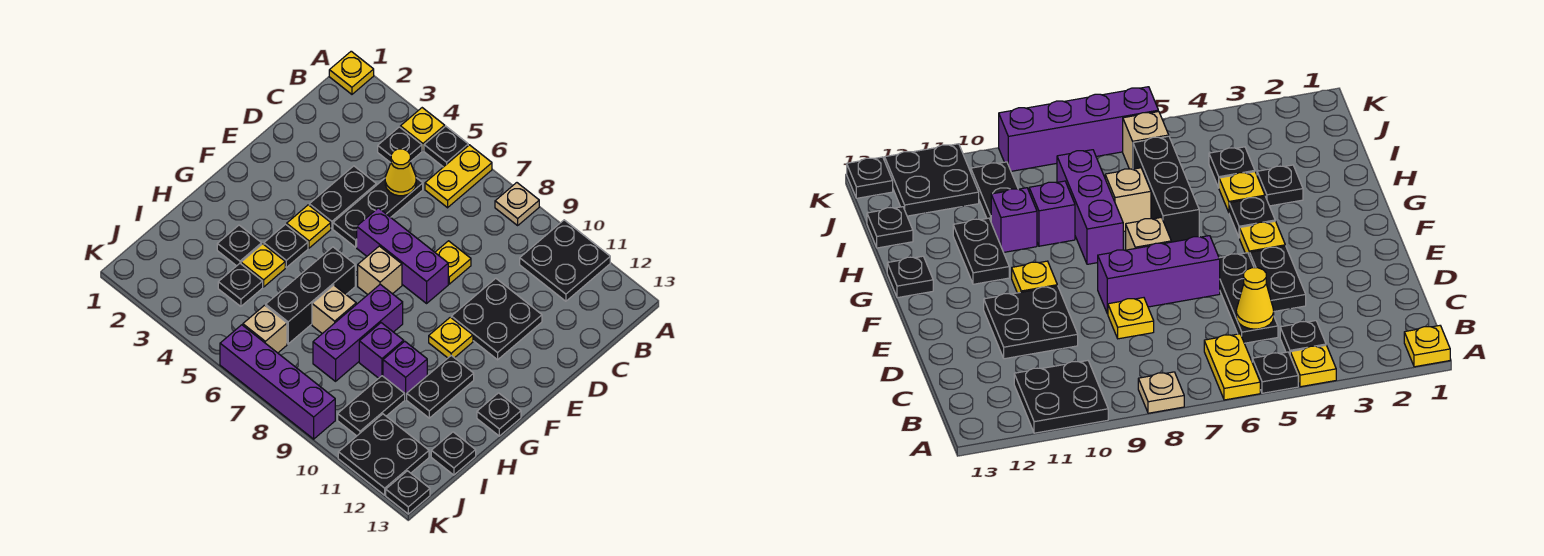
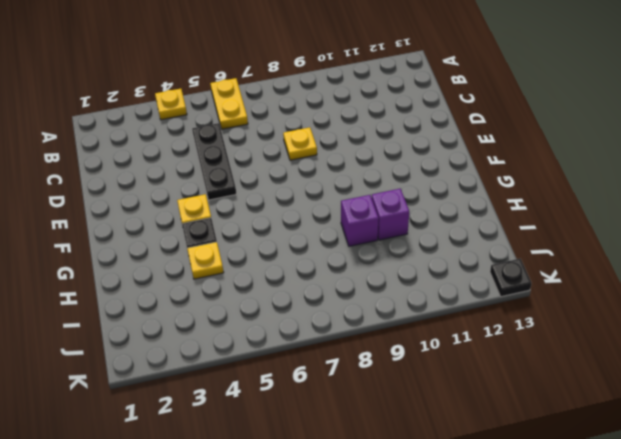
none -> yellow 1x1 plate [329,51,374,94]
none -> black 1x1 plate [424,126,468,167]
none -> tan 1x1 plate [495,183,539,225]
none -> black 2x2 plate [520,220,610,301]

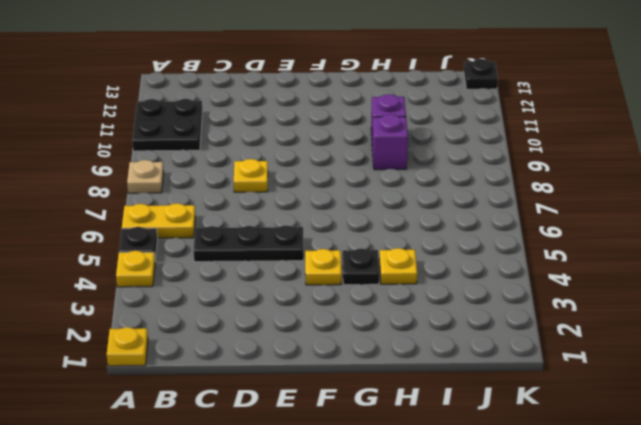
none -> black 1x1 plate [378,127,422,163]
none -> black 1x2 plate [309,166,376,229]
none -> black 2x2 plate [451,278,542,360]
none -> purple 1x3 brick [357,208,448,303]

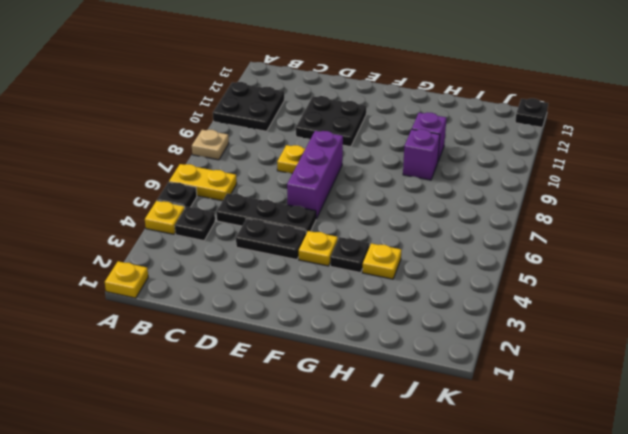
none -> tan 1x1 brick [358,246,402,295]
none -> yellow 1x1 plate [429,317,473,358]
none -> black 1x3 brick [266,247,355,344]
none -> purple 1x3 brick [313,284,403,381]

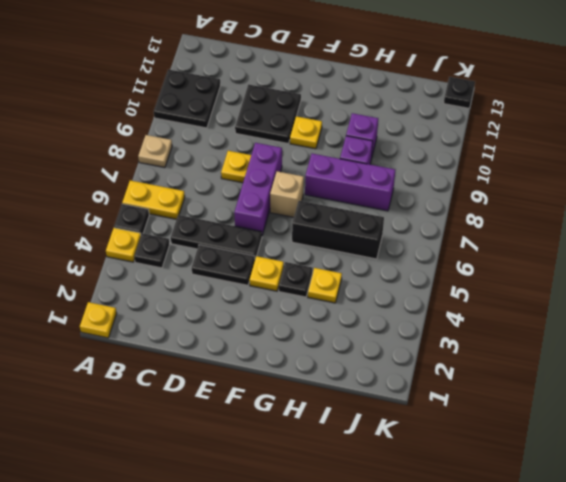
none -> black 1x2 plate [407,356,474,418]
none -> black 1x1 plate [477,393,521,436]
none -> black 1x1 plate [217,225,262,266]
none -> tan 1x1 brick [312,285,356,334]

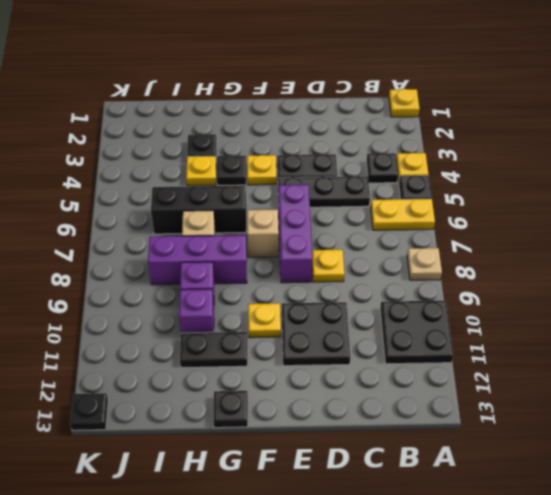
none -> black 1x1 plate [218,264,263,306]
none -> black 1x2 plate [338,376,405,436]
none -> black 1x1 plate [431,432,476,475]
none -> tan 1x1 brick [243,305,287,353]

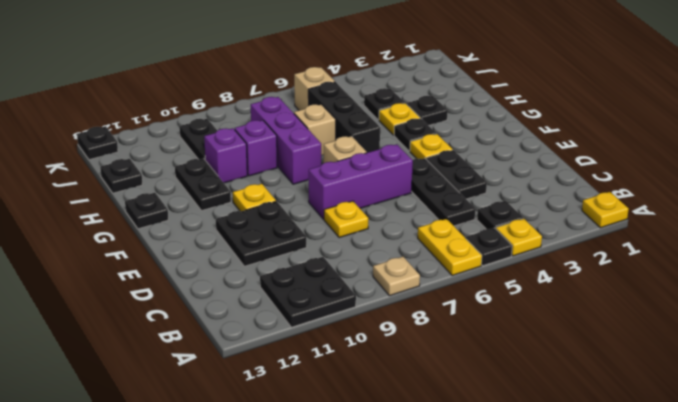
none -> black 2x2 plate [338,414,429,495]
none -> purple 1x4 brick [220,325,335,439]
none -> yellow 1x1 cone [385,149,416,196]

